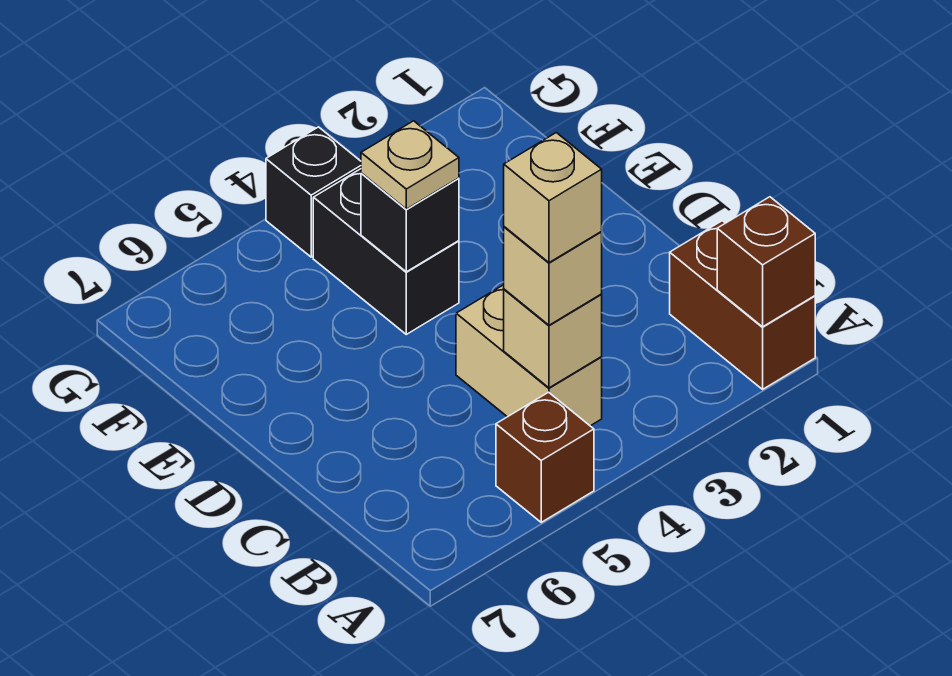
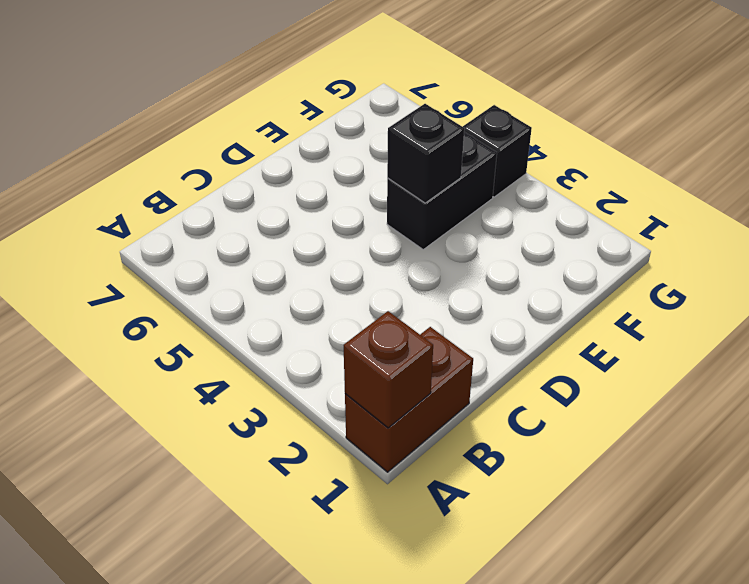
none -> brown 1x1 brick [496,392,594,522]
none -> tan 1x2 brick [456,285,602,426]

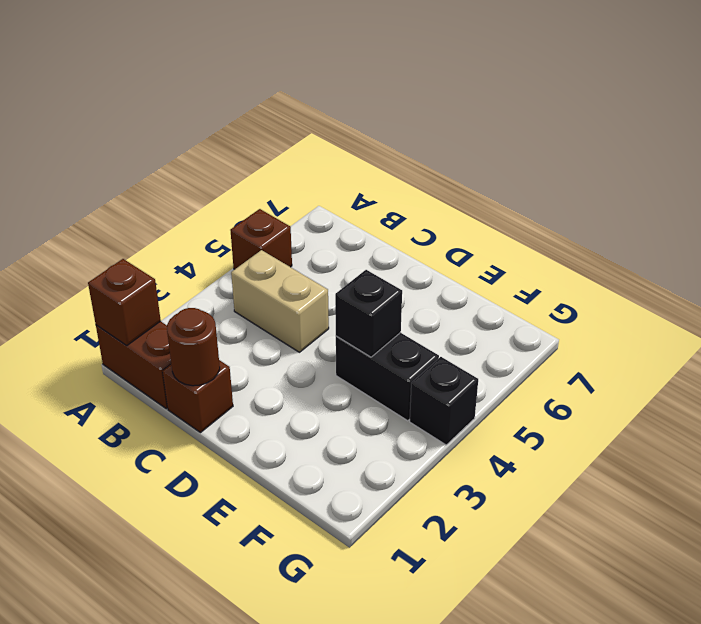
brown 1x1 brick [163,360,233,433] -> none
brown 1x1 round brick [167,308,220,386] -> none
none -> tan 1x1 brick [504,289,602,388]
none -> tan 1x1 brick [504,227,602,325]

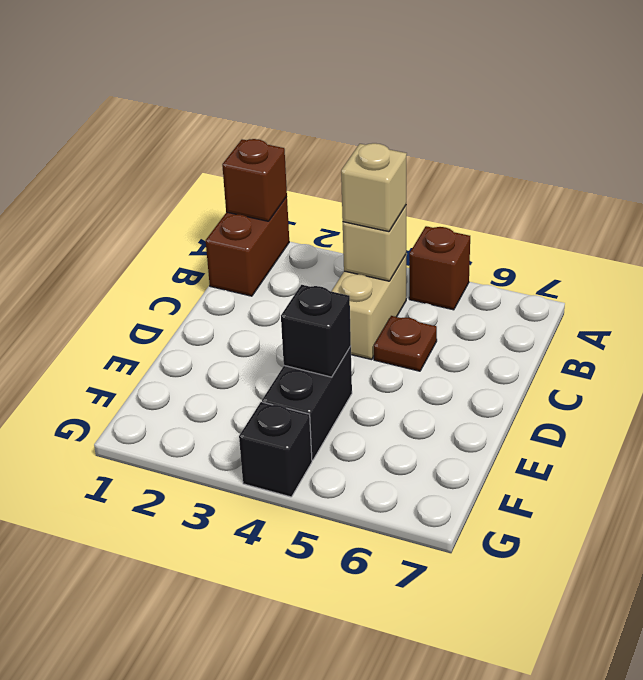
brown 1x1 plate [374,316,437,371] -> none
none -> tan 1x1 plate [361,121,459,209]
none -> tan 1x1 brick [504,133,602,263]

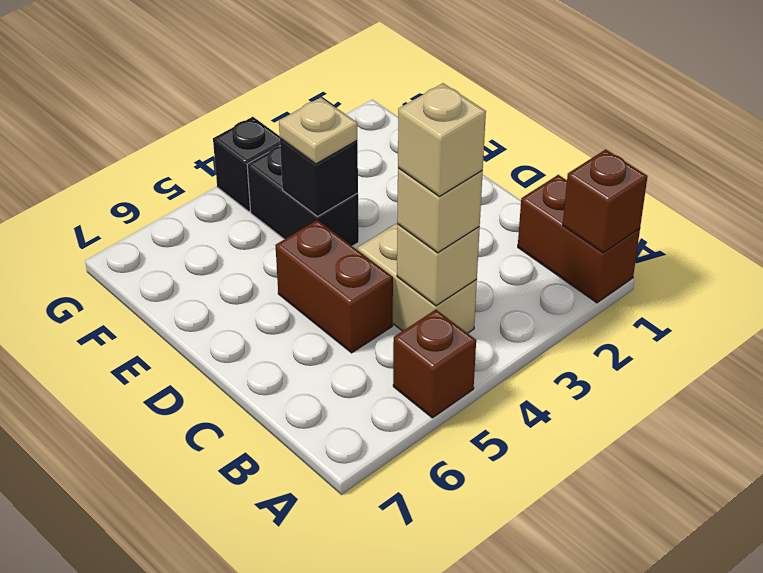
brown 1x2 brick [275,220,393,353] -> none

